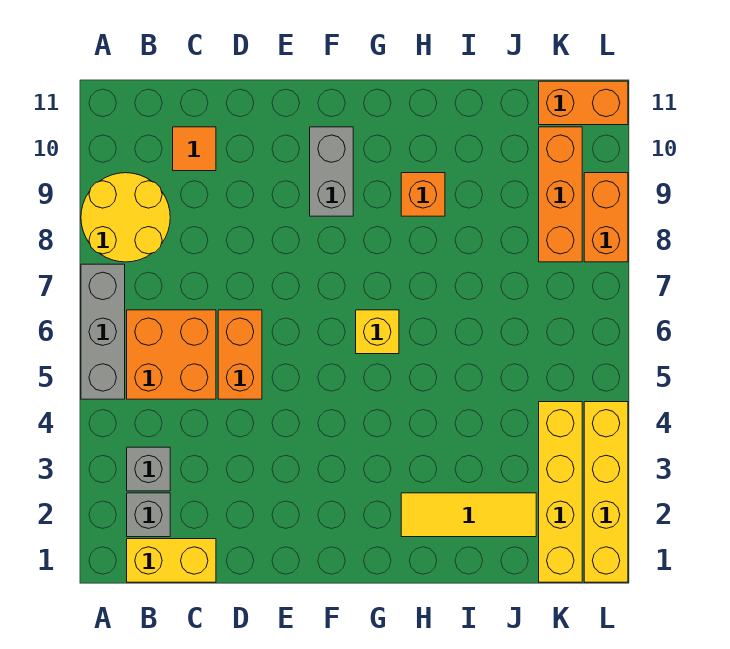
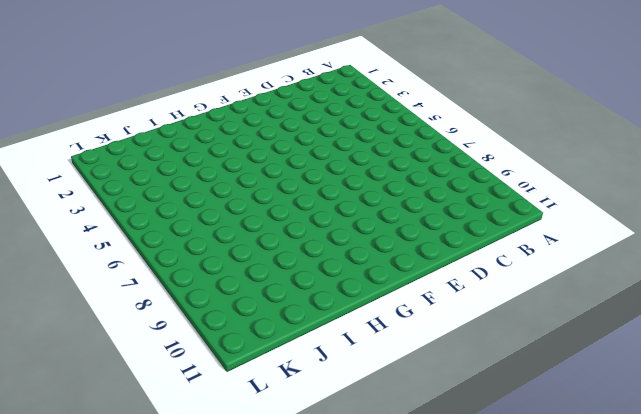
none -> grey 1x3 brick [81,264,125,399]
none -> yellow 2x2 round brick [81,173,170,262]
none -> yellow 1x2 brick [127,539,216,582]

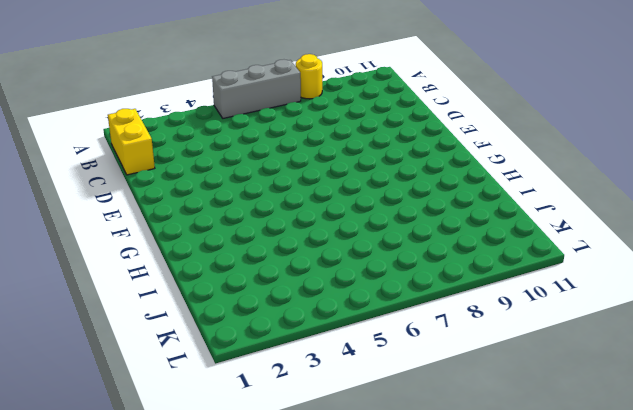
yellow 1x1 round brick [296,54,322,99] -> yellow 2x2 round brick [81,173,170,262]
none -> grey 1x1 brick [127,493,170,537]
none -> grey 1x1 brick [127,447,170,491]
none -> orange 2x2 brick [127,310,216,399]

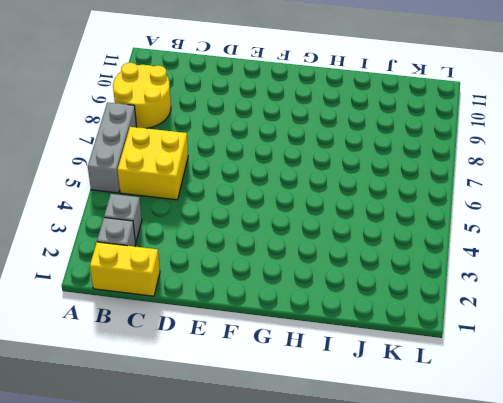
yellow 2x2 brick [118,127,188,200] -> orange 2x2 brick [127,310,216,399]
none -> orange 1x1 tile [173,127,216,171]
none -> orange 1x2 brick [218,310,262,399]
none -> grey 1x2 brick [310,127,353,216]

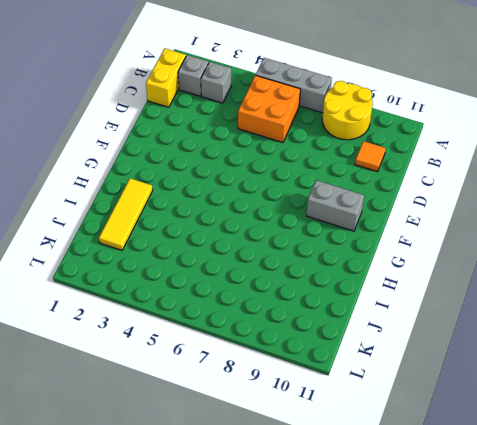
none -> orange 1x2 brick [218,310,262,399]
none -> yellow 1x1 brick [356,310,399,354]
none -> orange 1x1 brick [401,173,445,216]

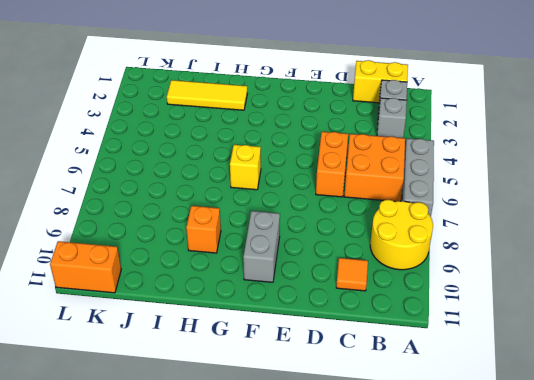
none -> yellow 1x4 brick [539,402,582,582]
none -> orange 1x3 brick [539,127,582,262]
none -> yellow 1x4 brick [584,402,628,582]

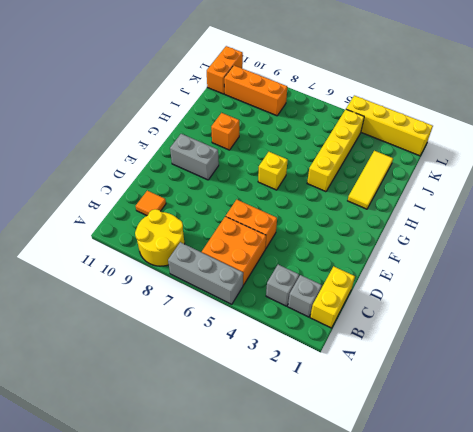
yellow 1x4 brick [307,109,364,192] -> yellow 1x4 brick turned to [539,402,582,582]
none -> orange 1x2 brick [584,173,628,262]

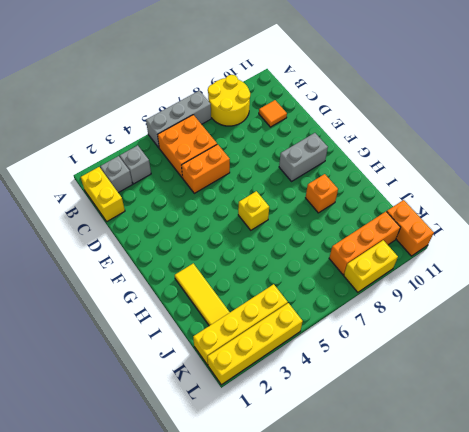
yellow 1x2 brick [344,240,398,292] -> orange 1x2 brick [584,173,628,262]

